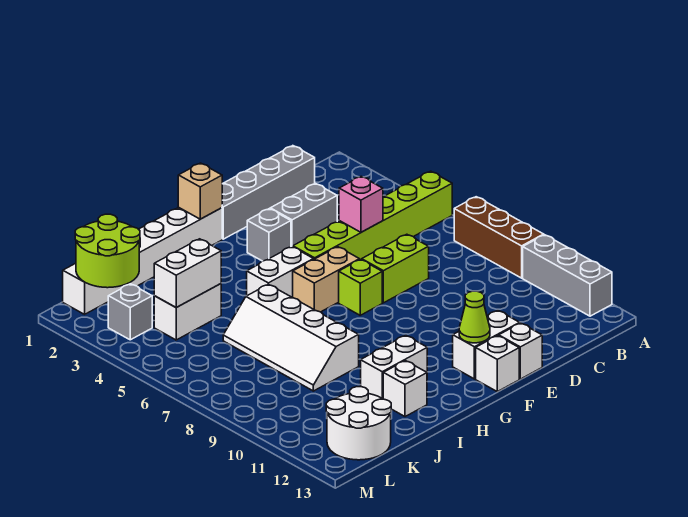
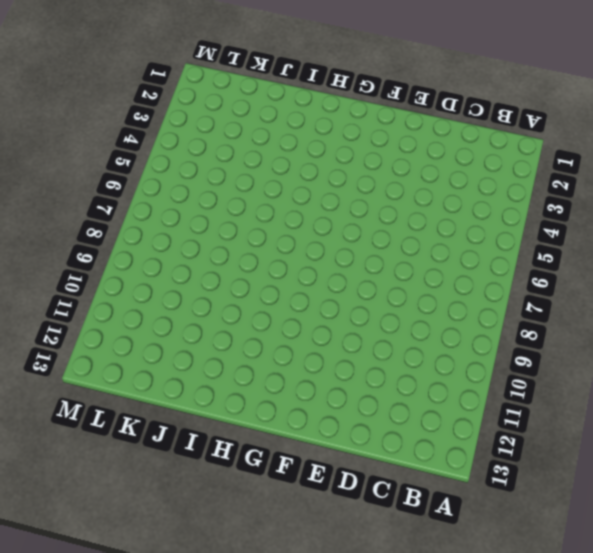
none -> lime 1x6 brick [293,171,452,260]
none -> brown 1x3 brick [454,197,544,278]
none -> grey 1x3 brick [523,235,612,316]

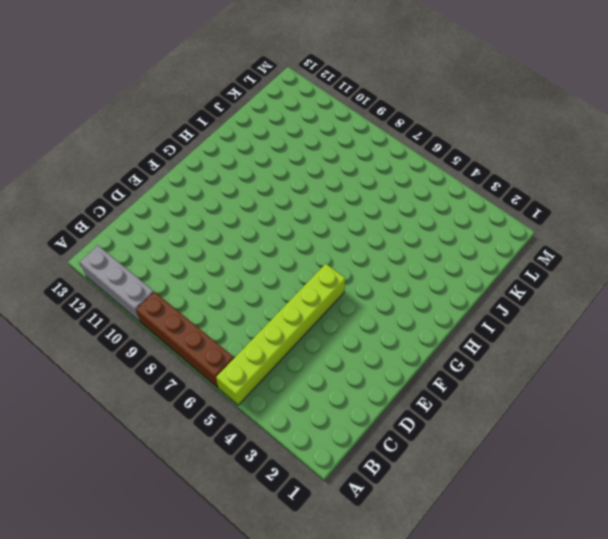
brown 1x4 brick [136,292,234,388] -> brown 1x3 brick [454,197,544,278]
none -> grey 1x4 brick [222,146,315,239]
none -> grey 1x2 brick [270,184,337,247]
none -> lime 1x2 brick [362,234,429,303]

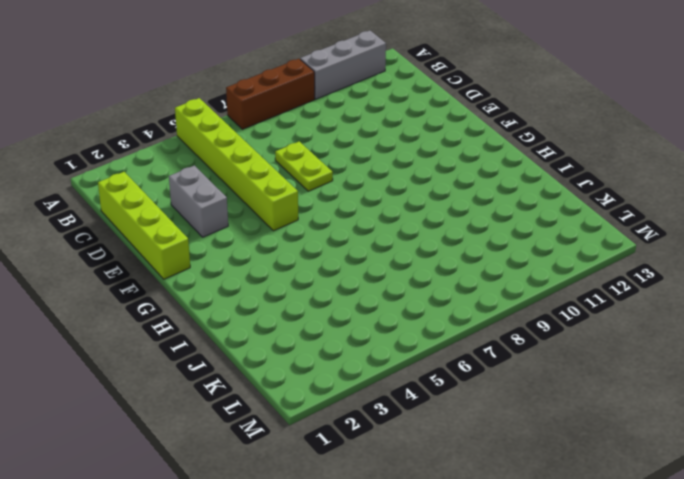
lime 1x4 brick [98,172,190,279] -> grey 1x4 brick [222,146,315,239]
lime 1x2 plate [275,141,333,191] -> lime 1x2 brick [362,234,429,303]
none -> white 1x2 brick [453,310,520,379]
none -> white 1x1 brick [499,323,542,379]
none -> grey 1x1 brick [247,209,291,261]

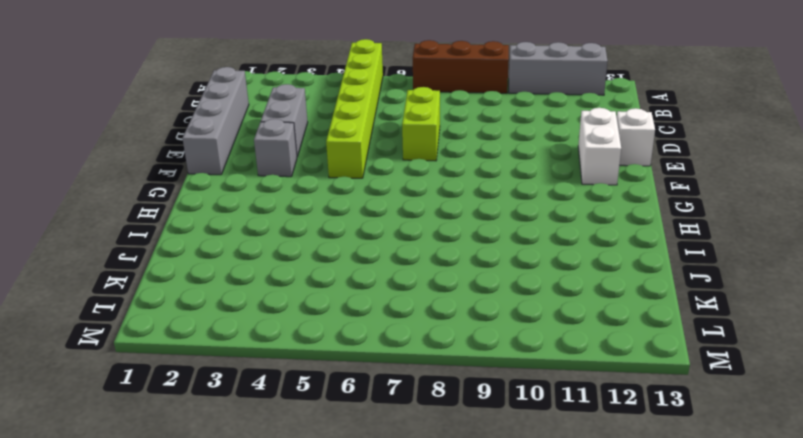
none -> tan 1x2 brick [293,247,359,312]
none -> lime 1x1 brick [339,259,382,315]
none -> white 1x1 brick [476,336,519,392]

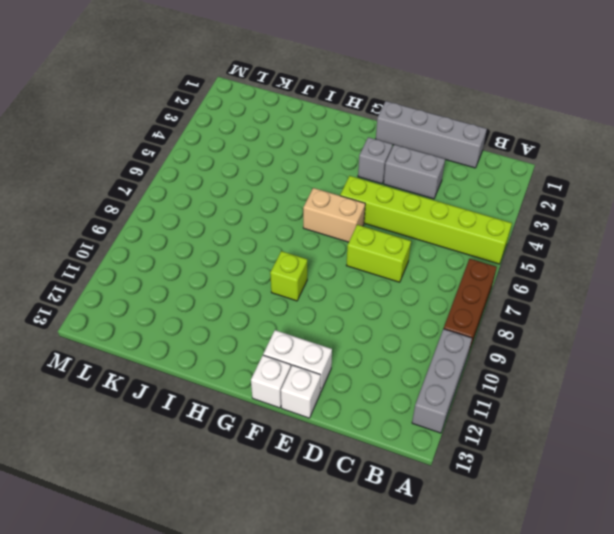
lime 1x1 brick [270,251,307,301] -> lime 1x1 brick moved to [339,259,382,315]
none -> white 1x6 brick [63,207,222,314]
none -> white 1x2 brick [247,247,314,298]
none -> white 1x2 brick [361,335,427,399]

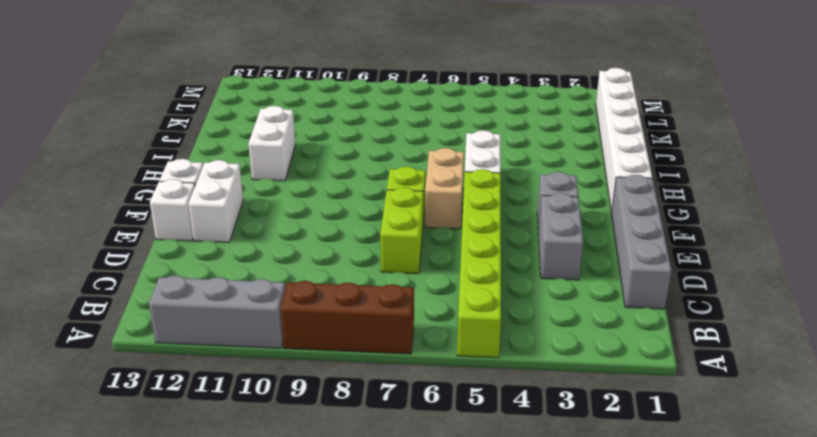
none -> white 2x4 slope [223,284,359,391]
none -> white 1x1 brick [383,361,427,417]
none -> white 1x2 brick [154,284,221,340]

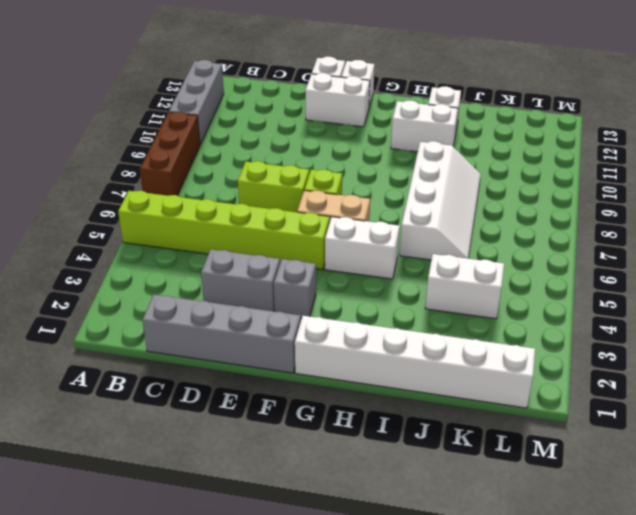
none -> white 2x2 round brick [326,387,391,460]
none -> grey 1x1 brick [108,284,152,340]
none -> pink 1x1 brick [339,176,383,232]

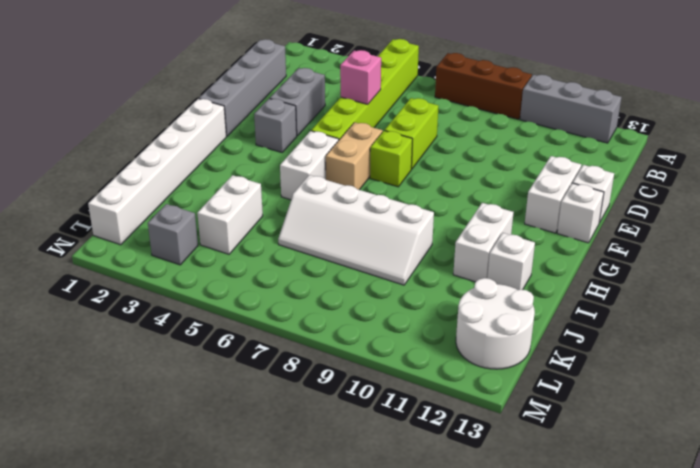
none -> lime 1x1 cone [459,291,490,343]
none -> tan 1x1 brick [178,163,222,219]
none -> white 1x2 brick [154,239,221,307]

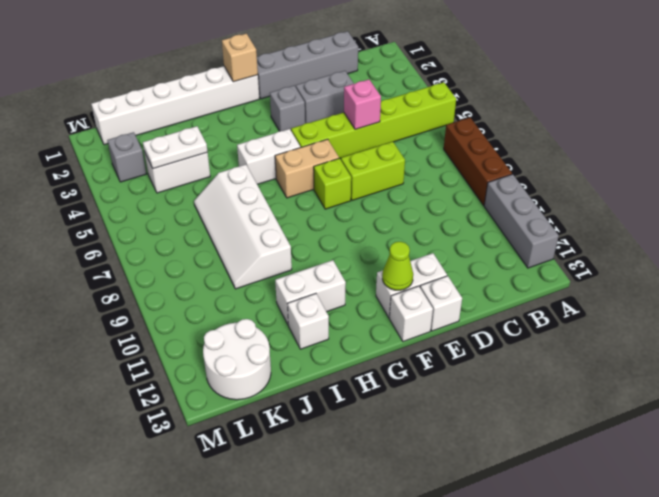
white 1x2 plate [143,126,208,169] -> white 1x2 brick [154,239,221,307]
none -> lime 2x2 round brick [75,214,140,288]

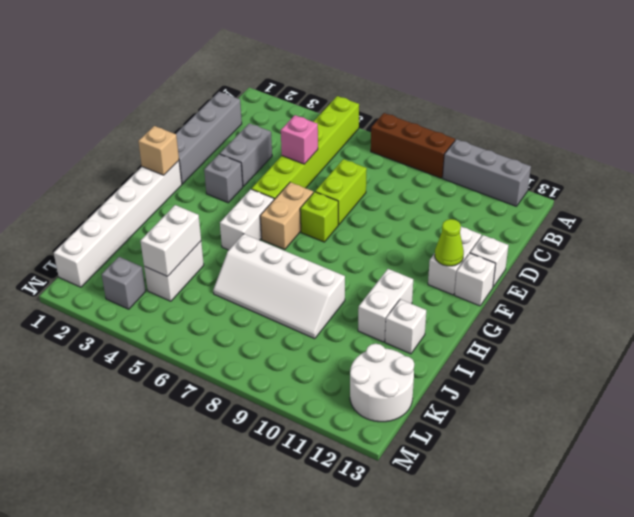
none -> lime 2x2 round brick [75,214,140,288]

